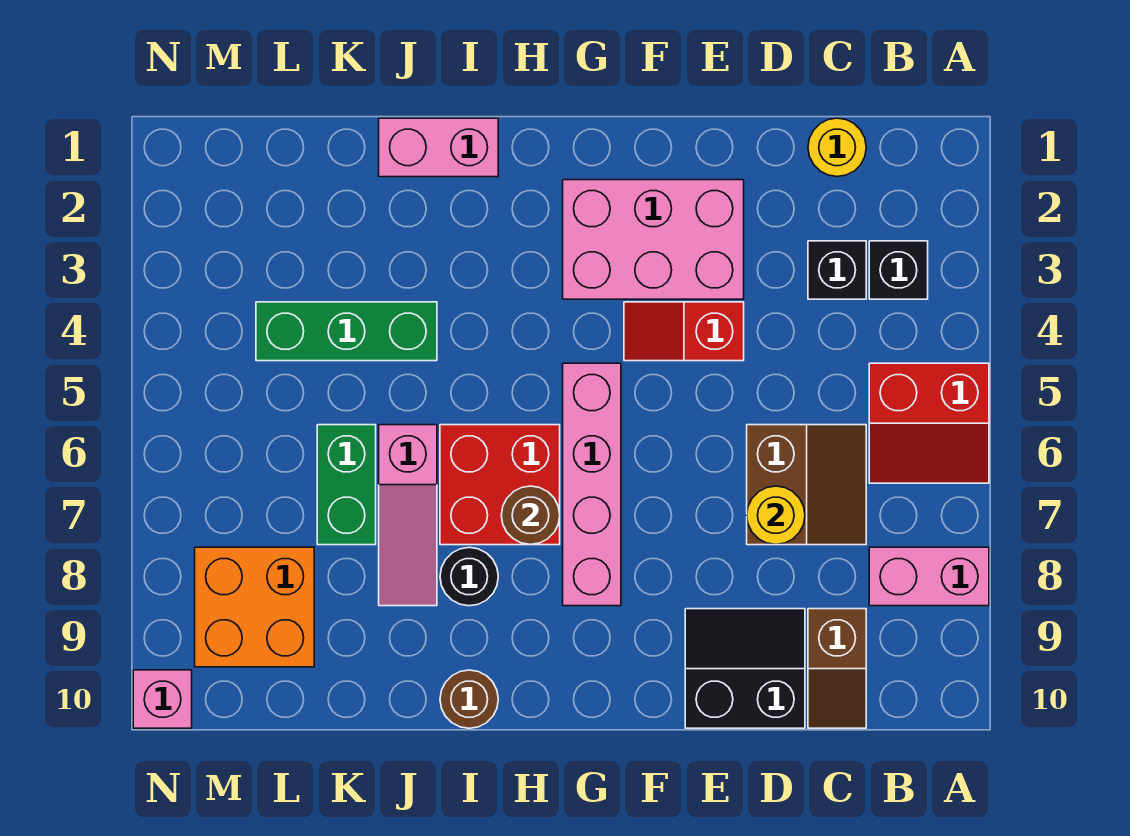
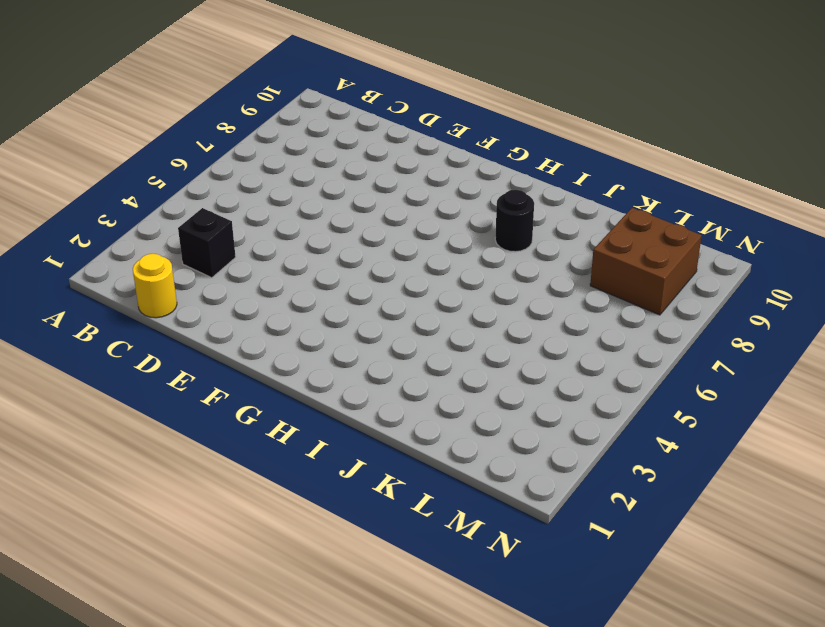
brown 2x2 brick [590,208,702,315] -> orange 2x2 brick [195,547,314,667]
none -> red 2x2 slope [869,363,989,483]
none -> pink 1x2 brick [869,547,989,606]
none -> black 1x1 brick [869,241,928,299]

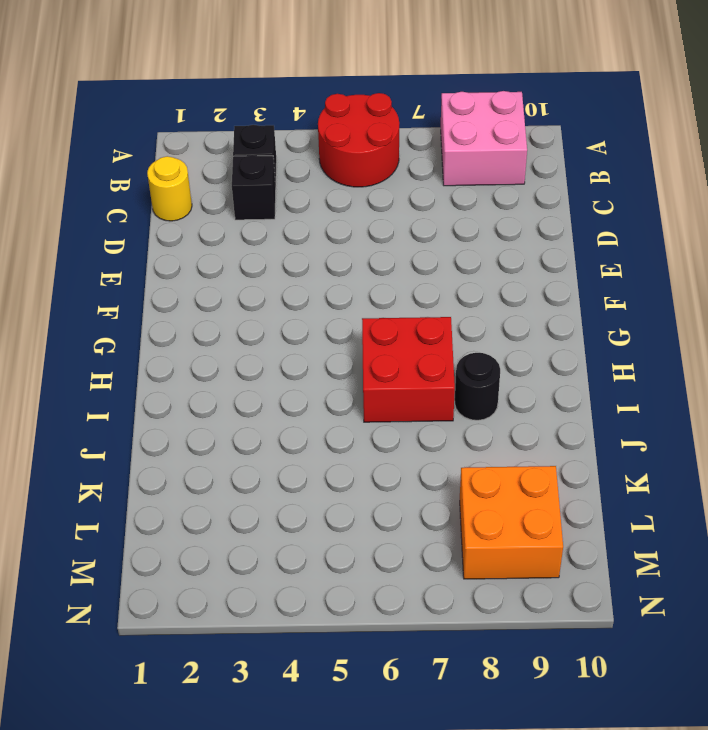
red 2x2 round brick [318,93,399,187] -> red 2x2 slope [869,363,989,483]
pink 2x2 brick [441,91,527,186] -> pink 1x2 brick [869,547,989,606]
none -> brown 2x2 slope [747,425,866,545]
none -> brown 1x2 slope [808,609,866,728]
none -> black 2x2 slope [685,609,805,728]

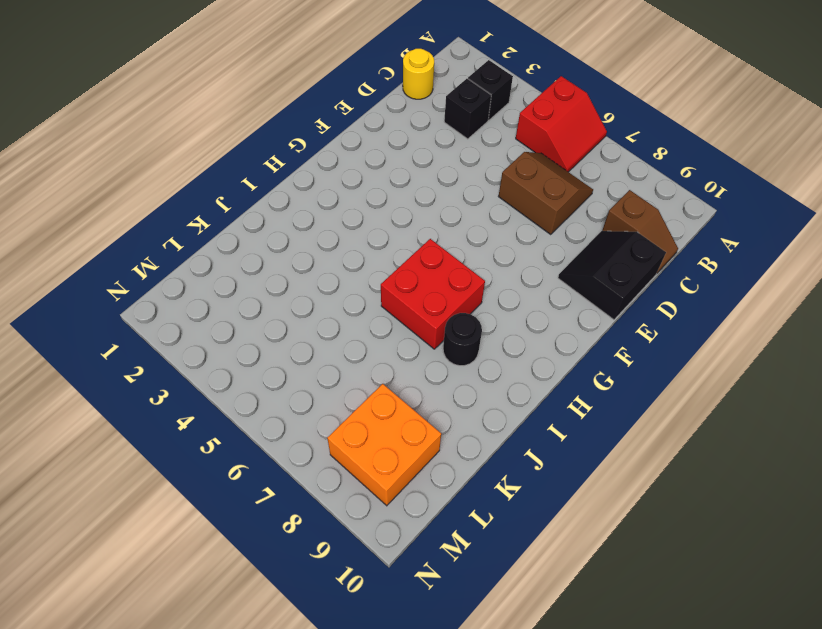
none -> pink 1x2 brick [869,547,989,606]
none -> pink 2x3 brick [563,180,744,299]
none -> red 1x2 slope [624,302,744,361]

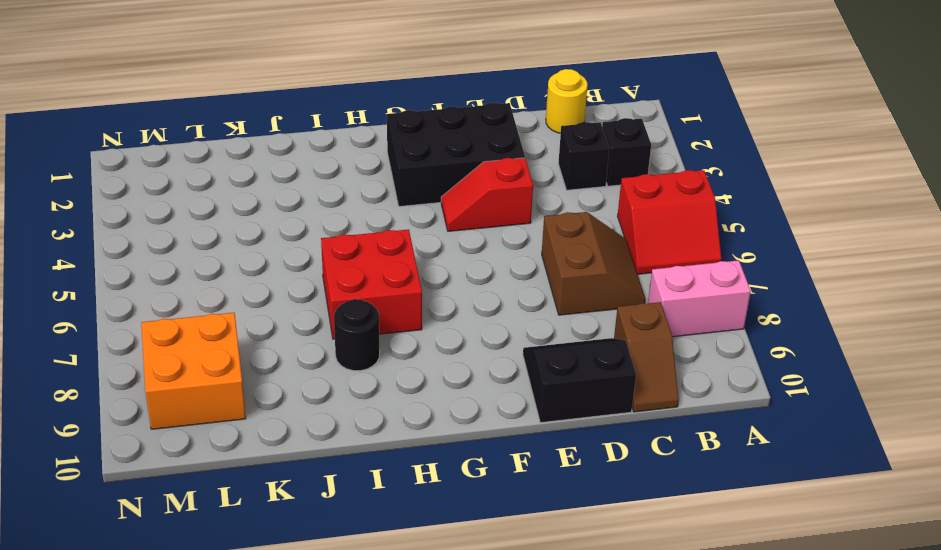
black 2x3 brick [387,103,525,206] -> pink 2x3 brick [563,180,744,299]
none -> pink 1x4 brick [563,363,621,606]
none -> pink 1x2 brick [379,118,498,177]
none -> brown 1x1 round brick [440,670,498,728]

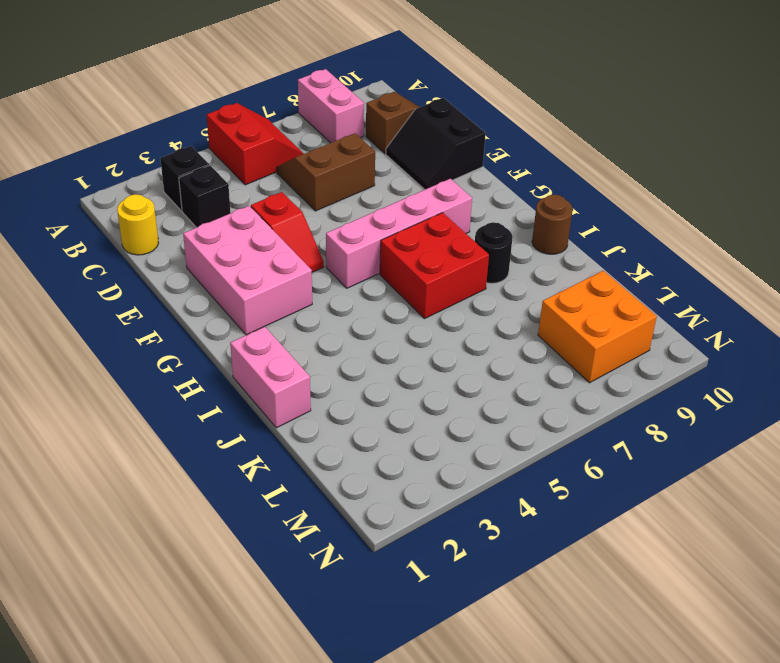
none -> green 1x3 brick [256,302,437,361]
none -> pink 1x3 slope [379,425,437,606]
none -> green 1x2 brick [317,425,376,545]

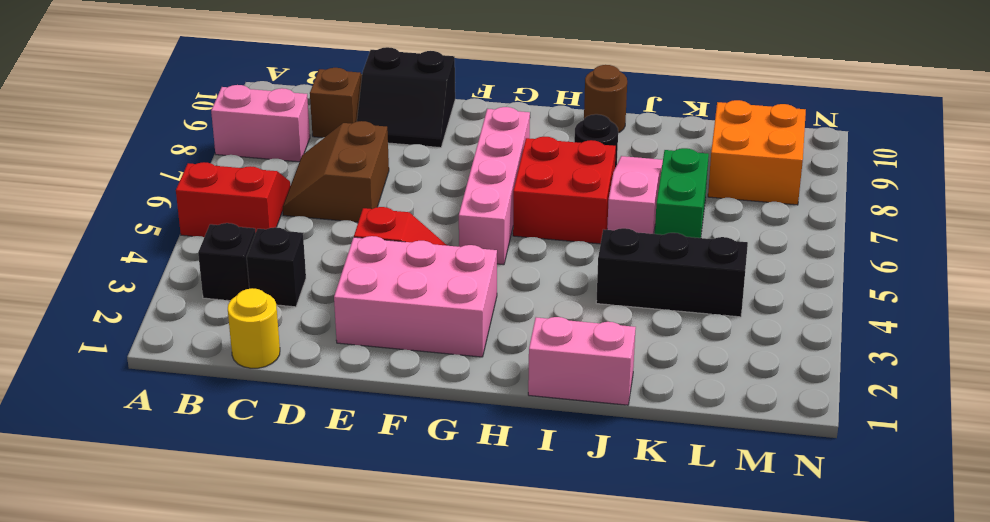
black 1x3 brick [596,228,748,317] -> green 1x3 brick [256,302,437,361]
none -> pink 1x1 brick [133,670,192,728]
none -> yellow 1x1 round brick [747,486,805,545]
none -> brown 1x1 round brick [501,486,560,544]

